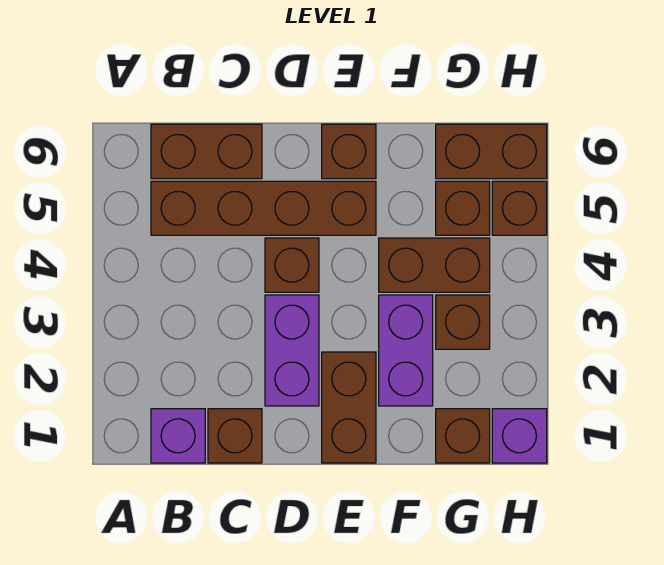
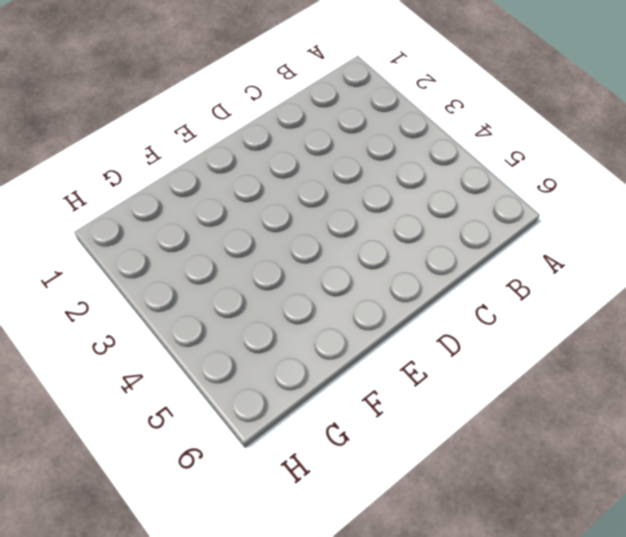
none -> purple 1x1 brick [151,409,205,463]
none -> brown 1x4 brick [151,181,376,235]
none -> brown 1x2 brick [151,124,262,179]

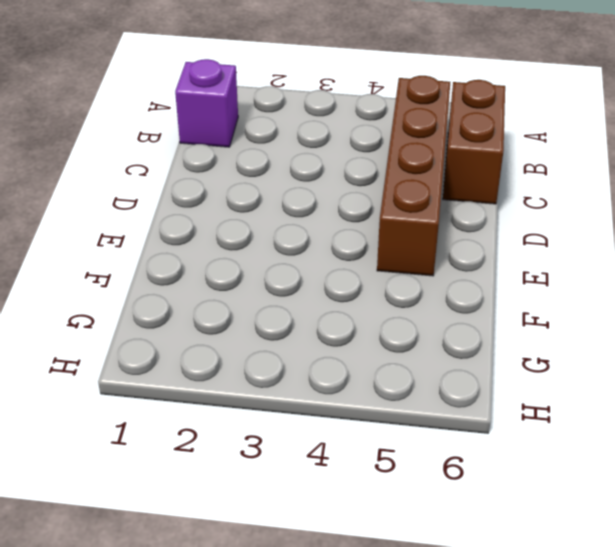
none -> brown 1x1 brick [208,409,262,463]
none -> purple 1x2 brick [265,295,319,406]
none -> brown 1x1 brick [265,238,319,292]

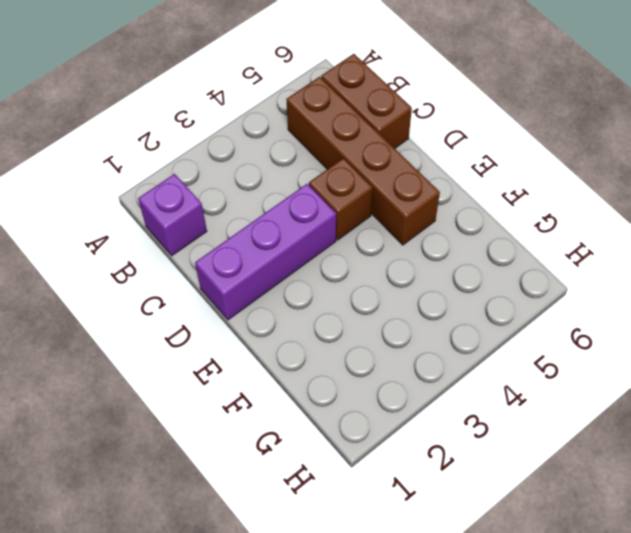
purple 1x3 brick [195,184,336,320] -> purple 1x2 brick [265,295,319,406]
none -> brown 1x1 brick [208,409,262,463]
none -> brown 1x2 brick [322,352,376,463]
none -> brown 1x1 brick [322,124,376,179]

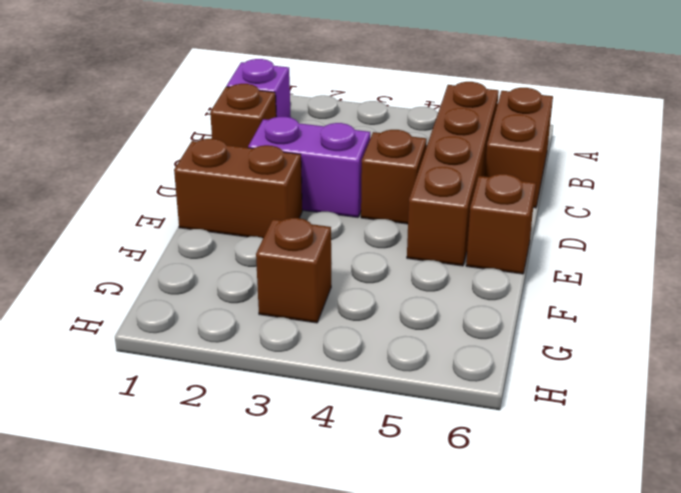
none -> purple 1x2 brick [379,295,433,406]
none -> brown 1x2 brick [379,238,490,292]
none -> brown 1x1 brick [436,409,490,463]

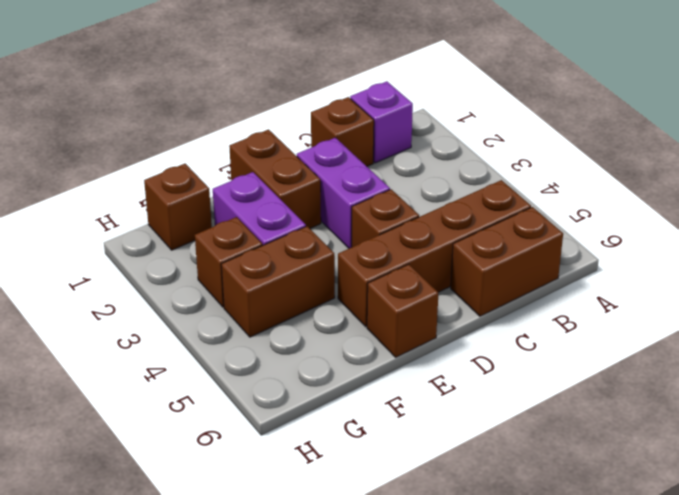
none -> brown 1x1 brick [436,181,490,235]
none -> brown 1x2 brick [436,124,547,179]
none -> purple 1x1 brick [492,409,547,463]

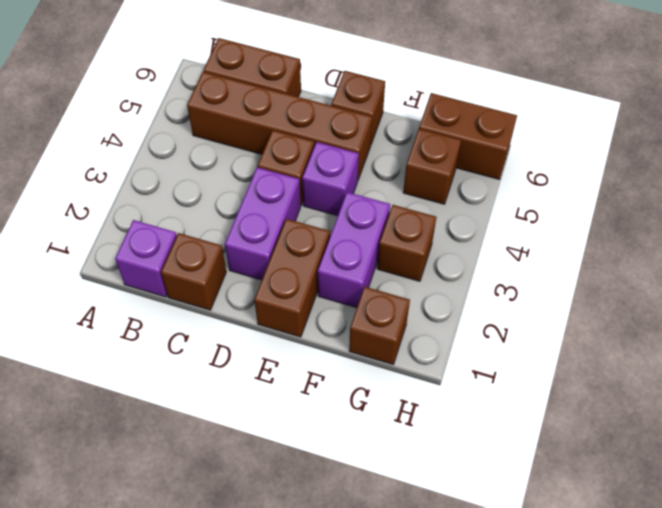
purple 1x1 brick [302,142,359,216] -> purple 1x1 brick moved to [492,409,547,463]
none -> brown 1x2 brick [379,238,490,292]
none -> brown 1x1 brick [492,181,547,235]

